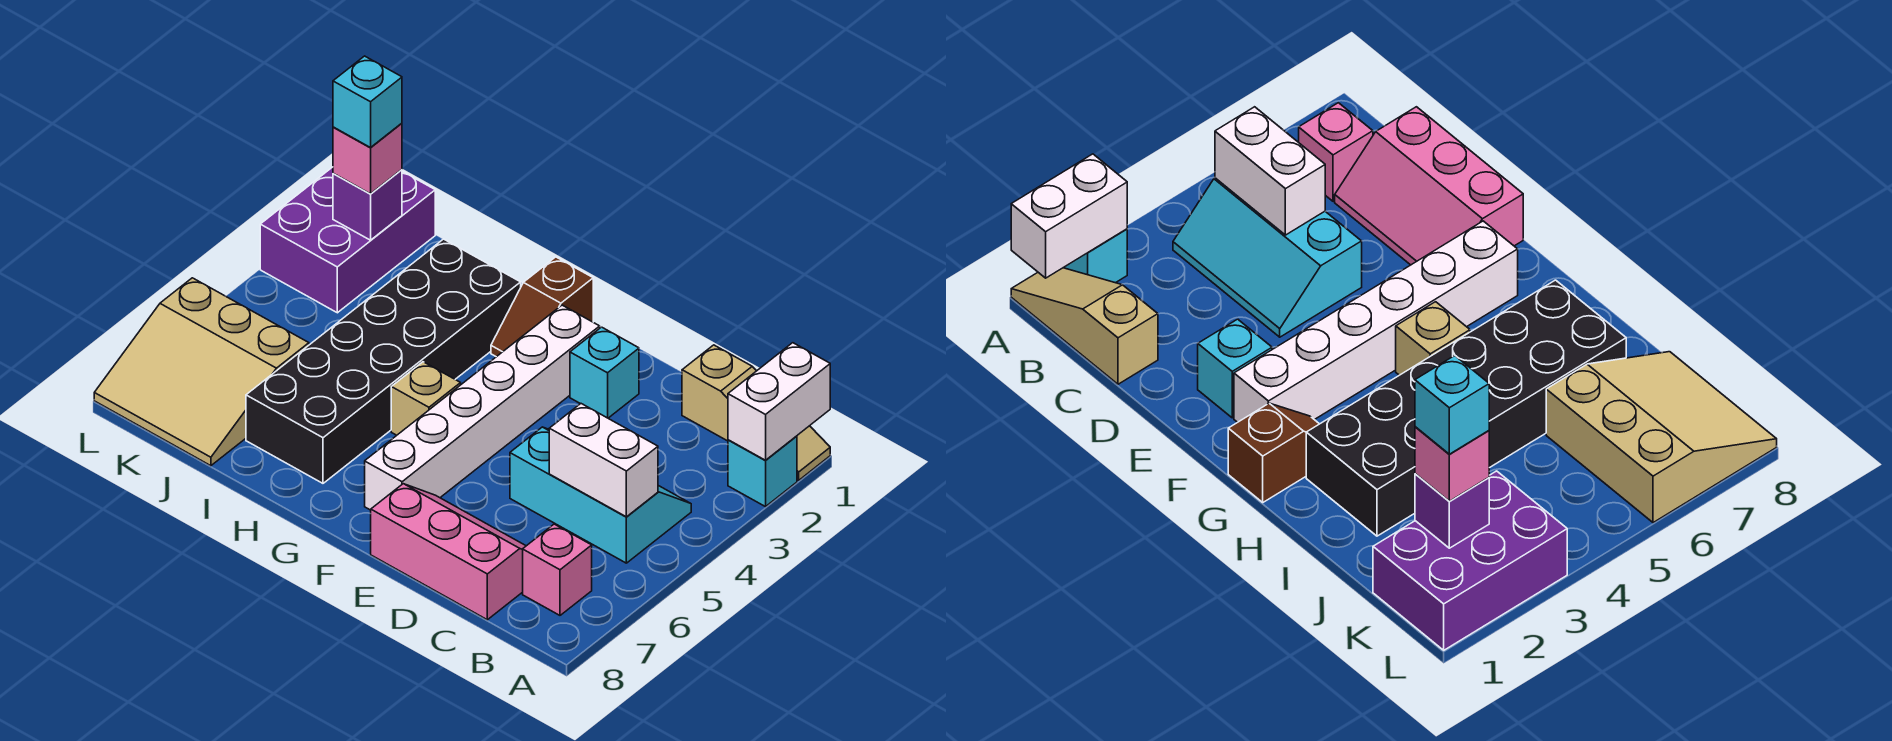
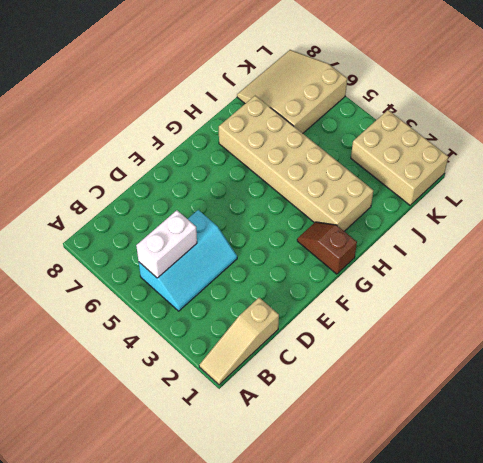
tan 2x6 brick [219,96,373,231] -> black 2x6 brick [246,239,521,483]
tan 2x3 brick [351,110,448,205] -> purple 2x3 brick [260,167,435,313]
none -> cyan 1x1 brick [728,436,797,507]
none -> pink 1x1 brick [523,524,592,615]
none -> pink 2x3 slope [371,484,526,620]

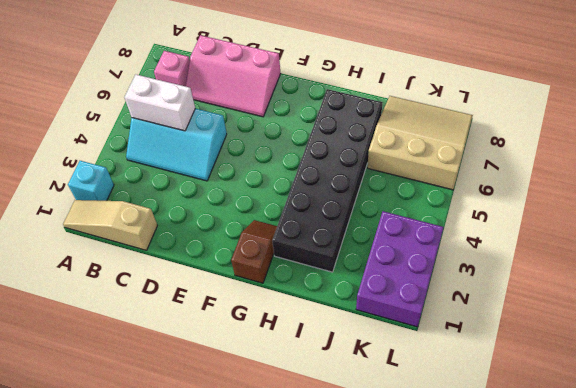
none -> cyan 1x1 brick [570,327,639,418]
none -> white 1x6 brick [365,305,600,510]
none -> tan 1x1 brick [391,362,461,435]

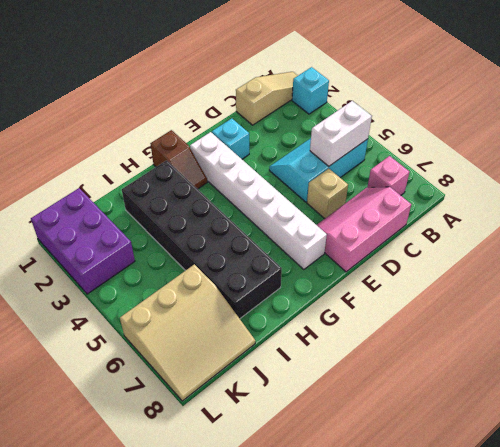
tan 1x1 brick [307,169,348,219] -> tan 1x1 brick moved to [391,362,461,435]
none -> white 1x2 brick [728,343,830,460]
none -> purple 1x1 brick [333,170,402,240]
none -> pink 1x1 brick [333,123,402,194]

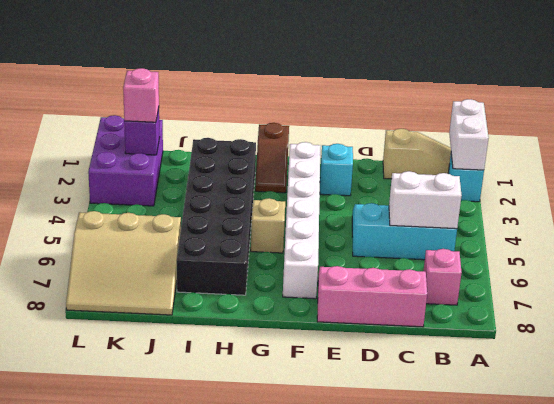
none -> cyan 1x1 brick [333,56,402,148]

